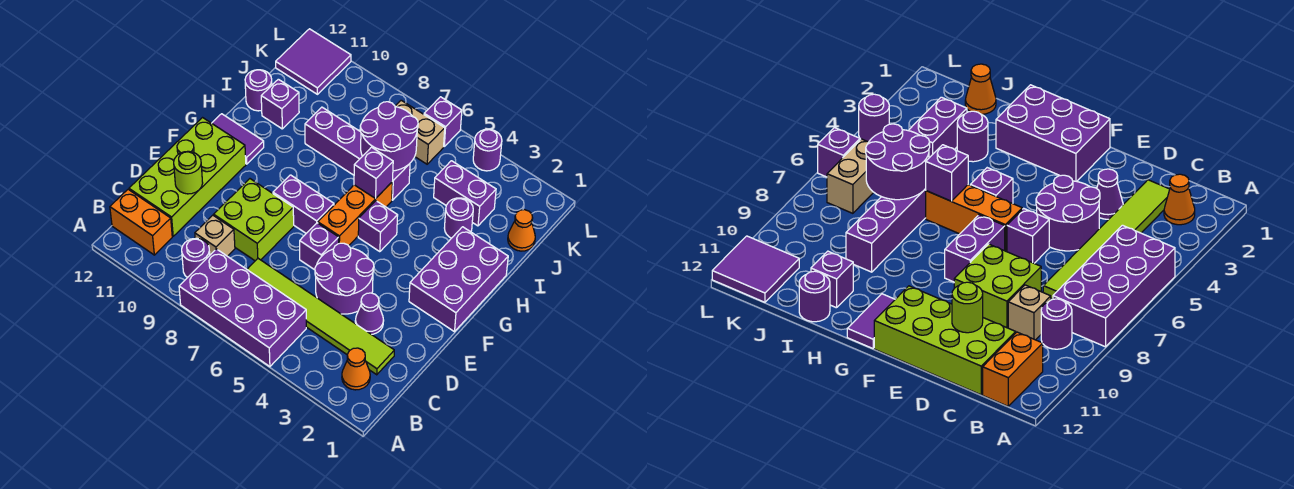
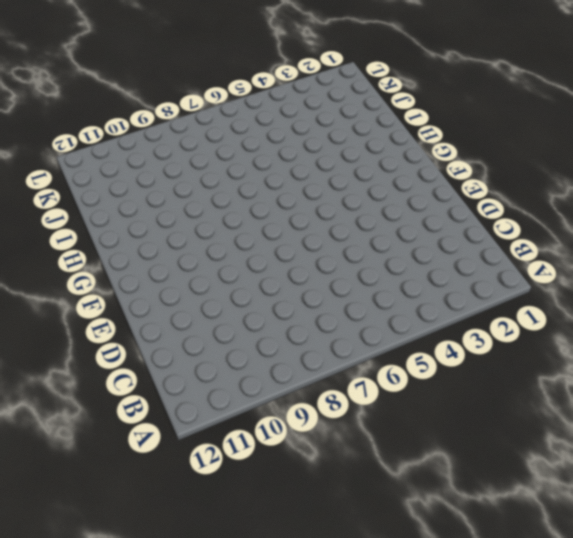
none -> purple 2x4 brick [179,249,306,367]
none -> orange 1x1 cone [342,348,370,390]
none -> purple 1x1 round brick [182,238,210,278]

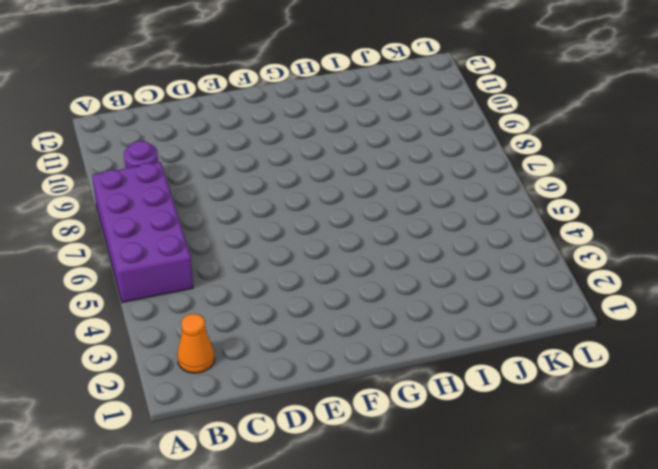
none -> orange 1x2 brick [110,189,172,255]
none -> lime 1x6 tile [247,259,394,375]
none -> tan 1x1 brick [195,215,235,256]

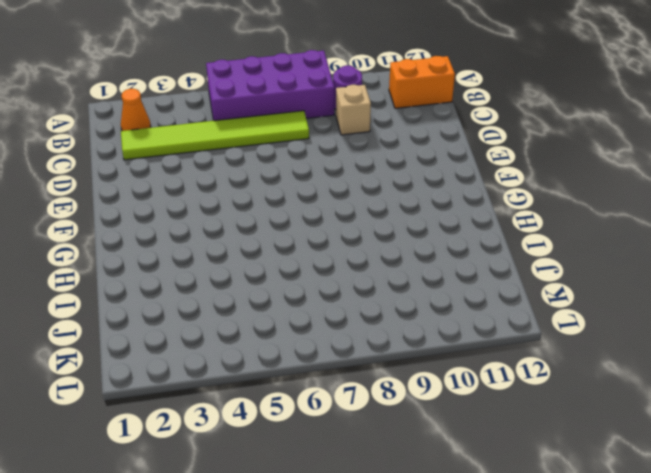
none -> lime 2x4 brick [129,118,246,236]
none -> purple 1x1 cone [355,293,384,334]
none -> purple 2x2 round brick [315,243,374,314]

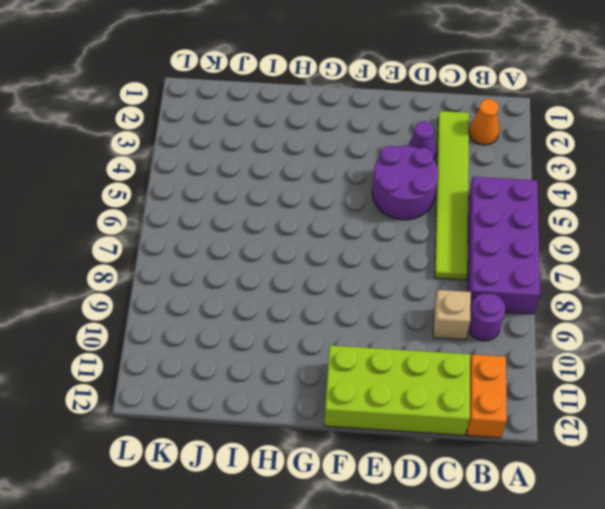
none -> lime 2x2 brick [214,179,294,261]
none -> purple 1x1 brick [300,223,339,270]
none -> purple 2x3 brick [409,227,508,332]

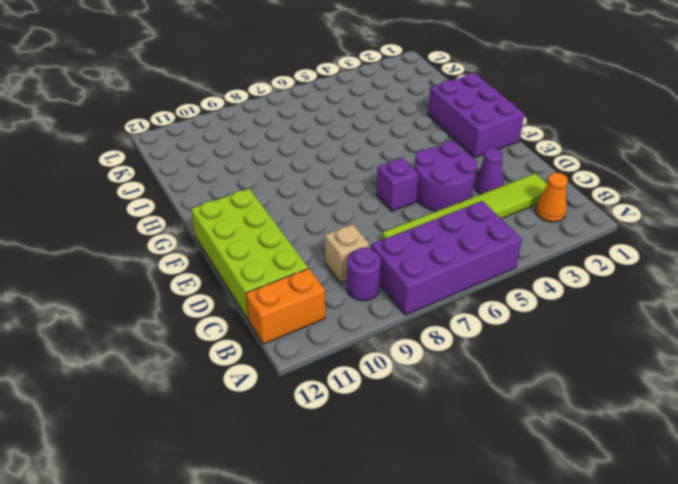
none -> lime 2x2 brick [214,179,294,261]
none -> orange 1x3 brick [318,182,392,246]
none -> purple 1x2 brick [273,175,334,233]

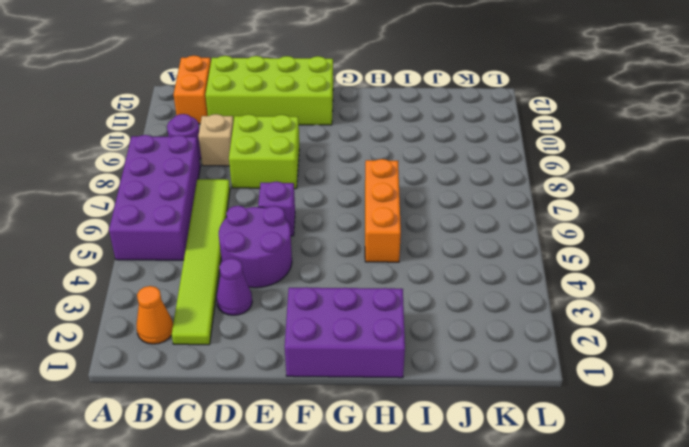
orange 1x3 brick [365,159,401,262] -> orange 1x3 brick turned to [318,182,392,246]
none -> purple 1x2 brick [273,175,334,233]
none -> purple 1x1 brick [358,201,398,252]
none -> purple 1x2 tile [212,114,264,164]

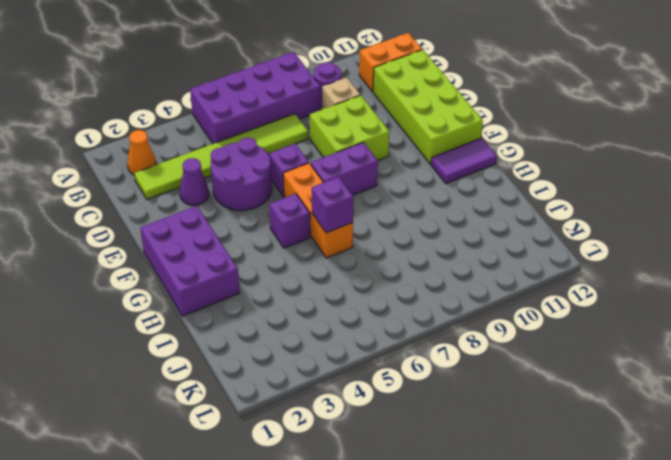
none -> purple 1x1 round brick [445,198,473,238]
none -> purple 1x4 brick [305,107,410,200]
none -> purple 1x1 brick [261,79,299,129]

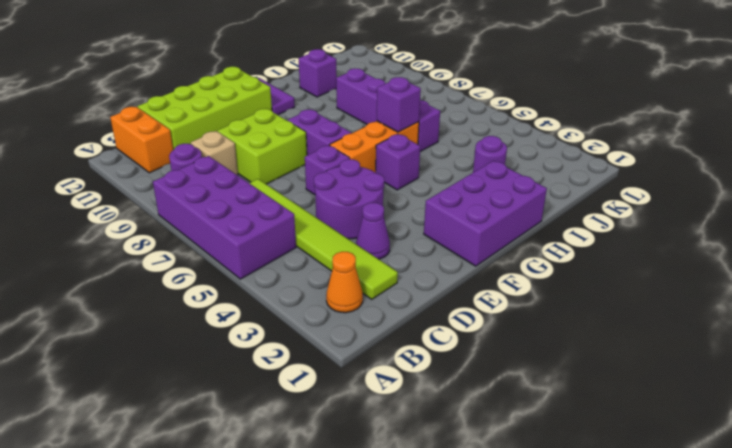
none -> purple 1x1 round brick [245,70,272,111]
none -> orange 1x1 cone [508,210,535,251]
none -> purple 1x2 brick [434,161,496,226]

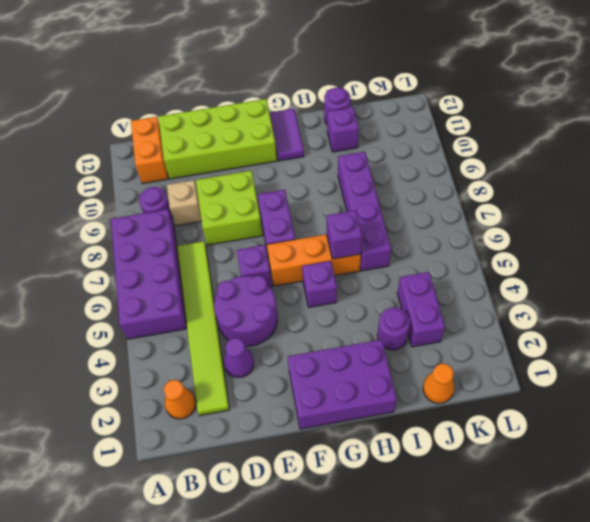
none -> tan 1x2 brick [395,100,445,164]
none -> purple 2x2 tile [276,29,351,94]
none -> purple 1x1 round brick [473,129,502,171]

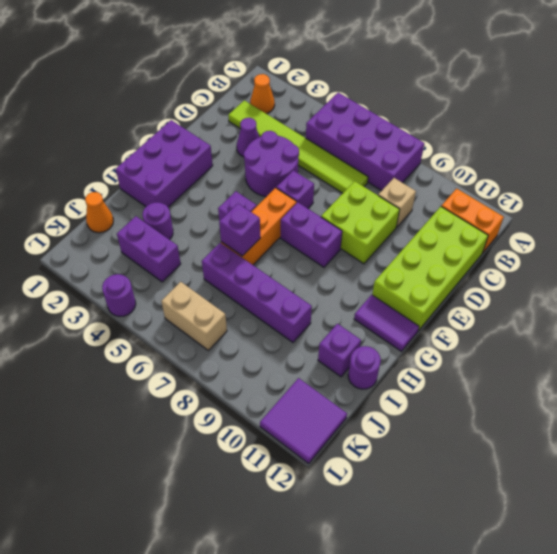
none -> purple 1x1 round brick [182,238,210,278]
none -> purple 1x1 brick [424,97,462,146]
none -> lime 1x1 round brick [174,151,203,194]

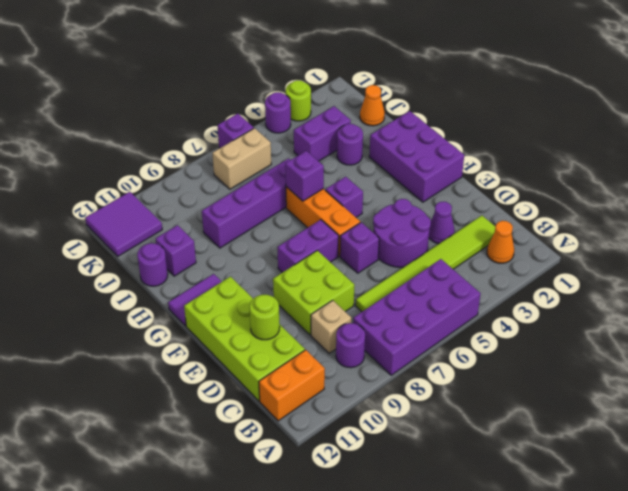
lime 1x1 round brick [286,80,311,121] -> none
none -> purple 2x2 round brick [360,102,418,171]

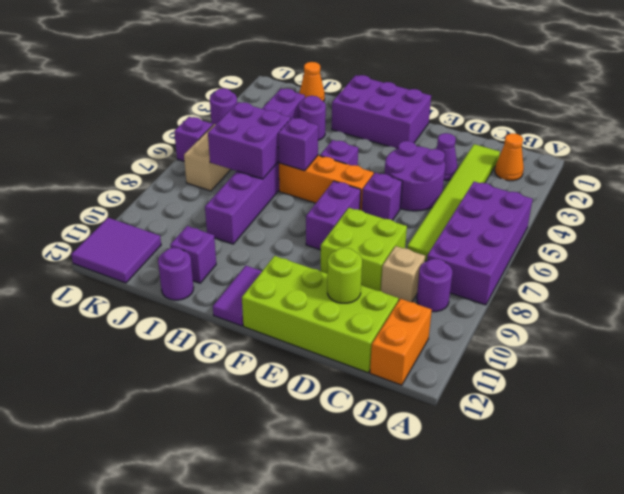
purple 2x2 brick [208,102,291,179] -> purple 2x2 round brick [360,102,418,171]

